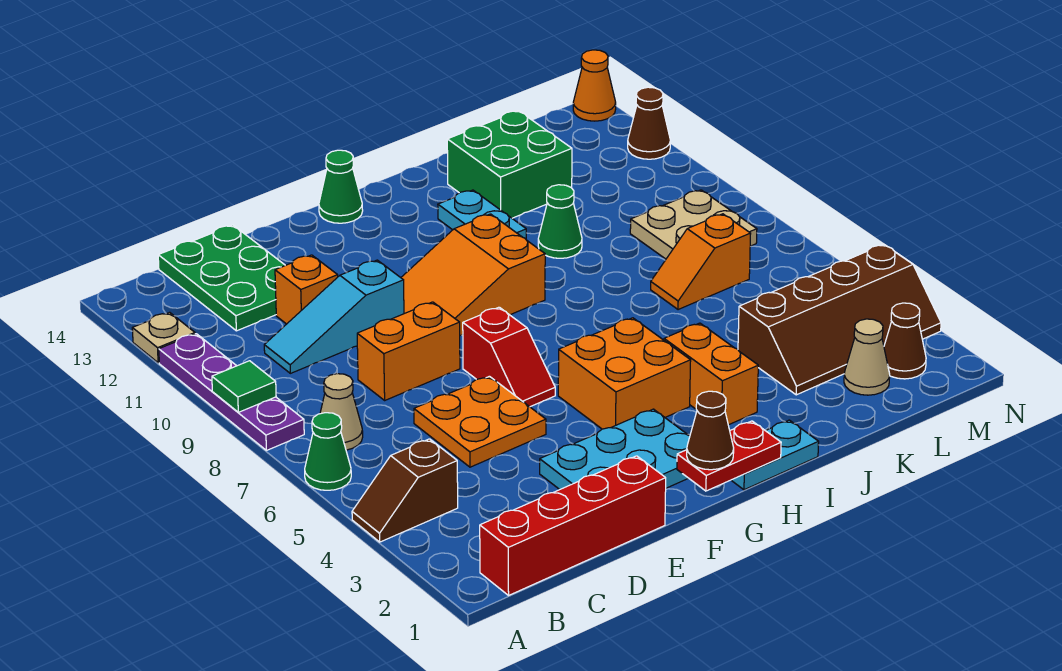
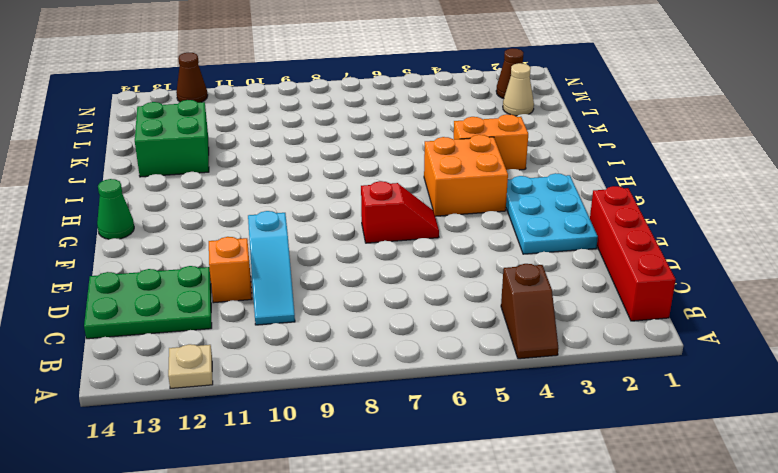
none -> green 1x1 cone [305,413,351,490]
none -> purple 1x4 plate [159,334,304,450]
none -> tan 1x1 cone [320,374,363,450]
none -> orange 2x2 plate [414,376,546,467]

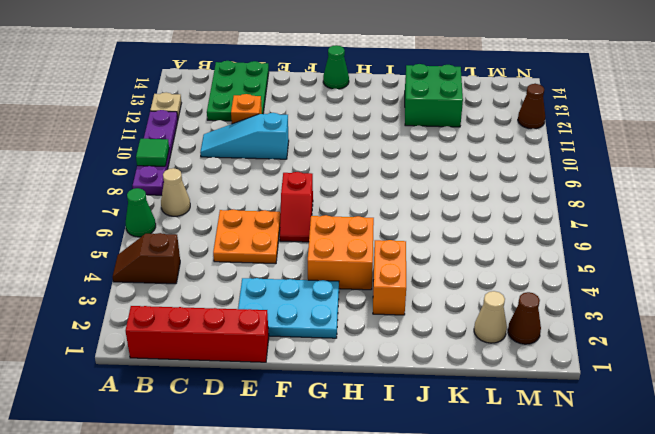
none -> orange 1x2 brick [357,302,460,400]
none -> orange 2x3 slope [401,214,545,336]
none -> cyan 1x2 plate [731,420,819,490]
none -> cyan 1x2 plate [438,190,526,239]

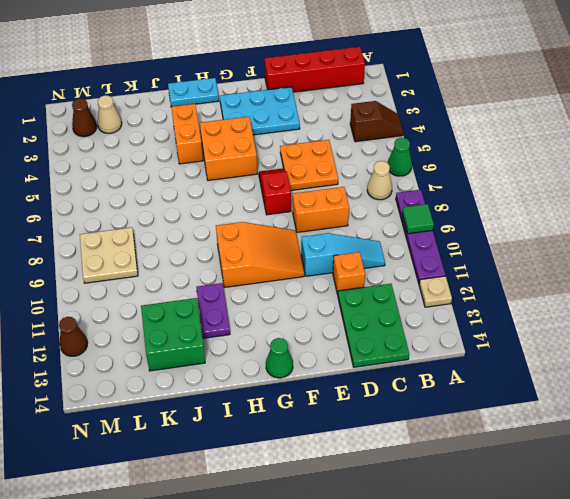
purple 1x2 plate [196,283,230,338] -> cyan 1x2 plate [438,190,526,239]
none -> green 1x1 cone [538,185,582,258]
none -> brown 2x4 slope [738,244,941,395]
none -> orange 1x2 slope [651,214,751,310]
none -> orange 1x1 cone [573,50,616,121]

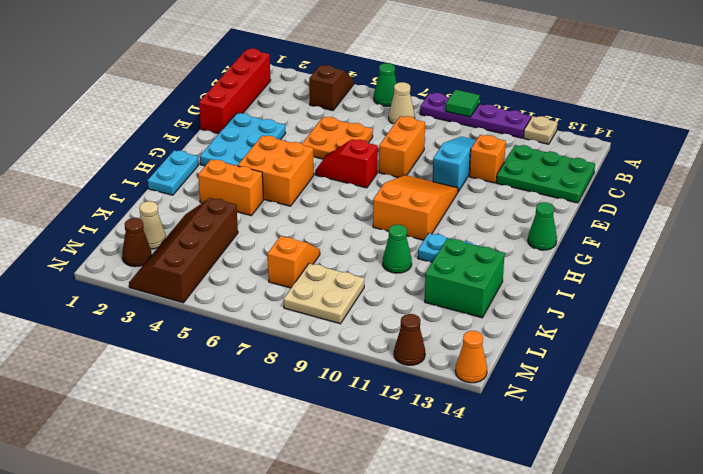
none -> red 1x2 plate [677,421,781,491]
none -> brown 1x1 cone [687,391,734,470]

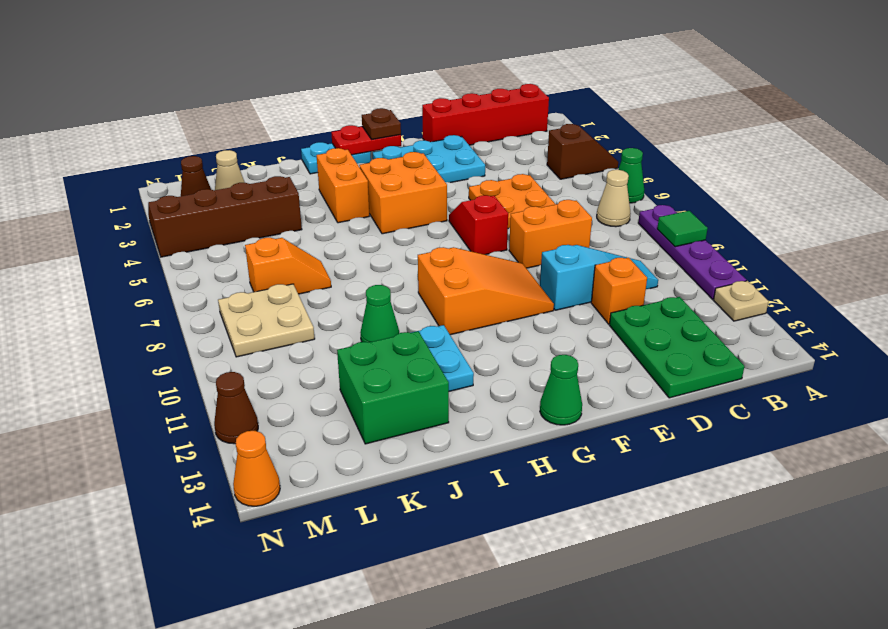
brown 1x1 plate [362,108,401,139] -> brown 1x1 cone [687,391,734,470]

